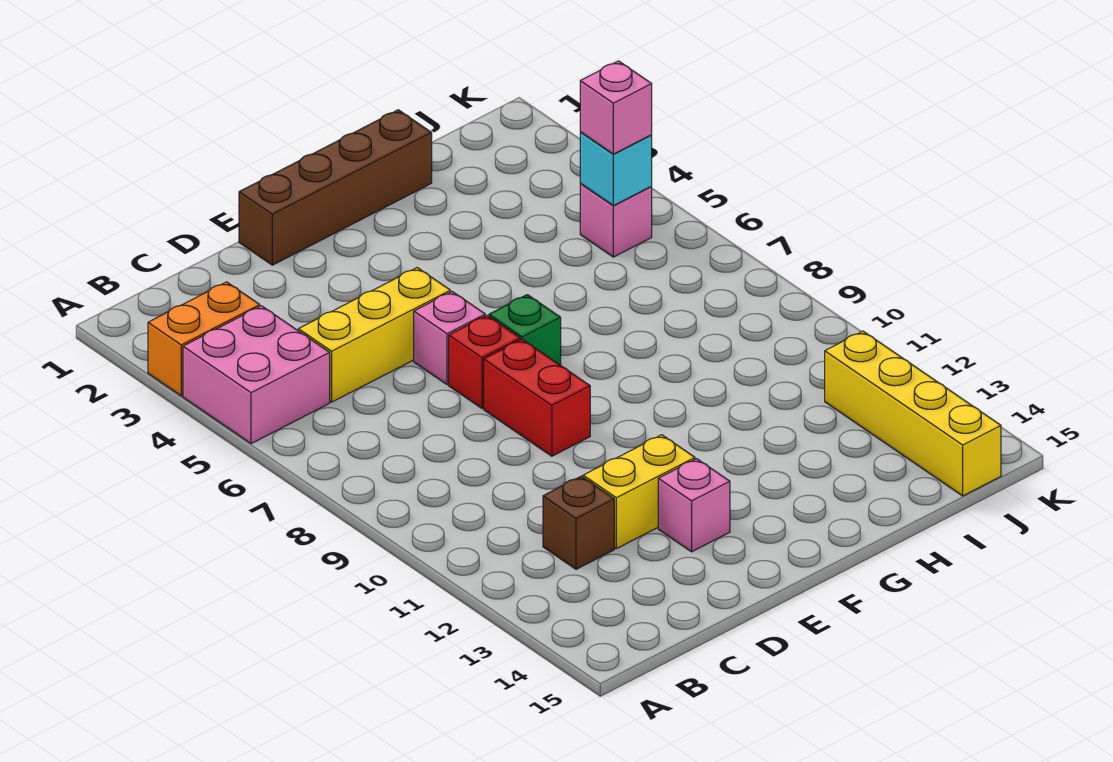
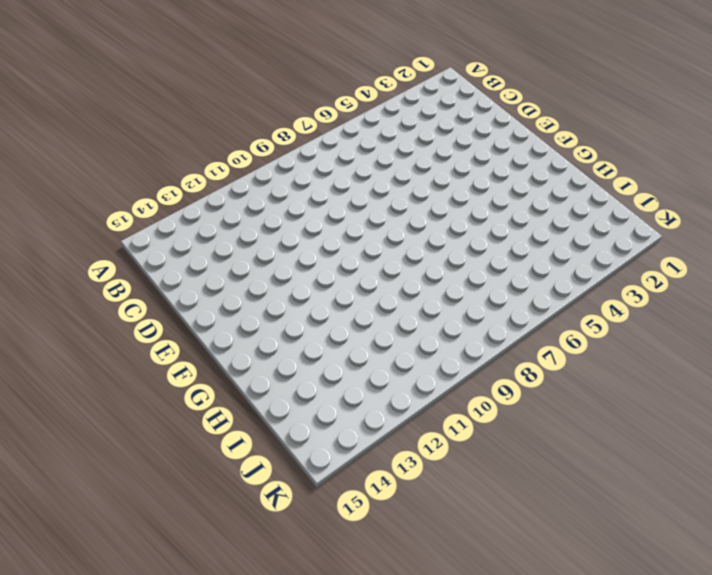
none -> orange 1x2 brick [148,282,260,396]
none -> pink 2x2 brick [183,306,330,444]
none -> yellow 1x3 brick [298,268,450,402]

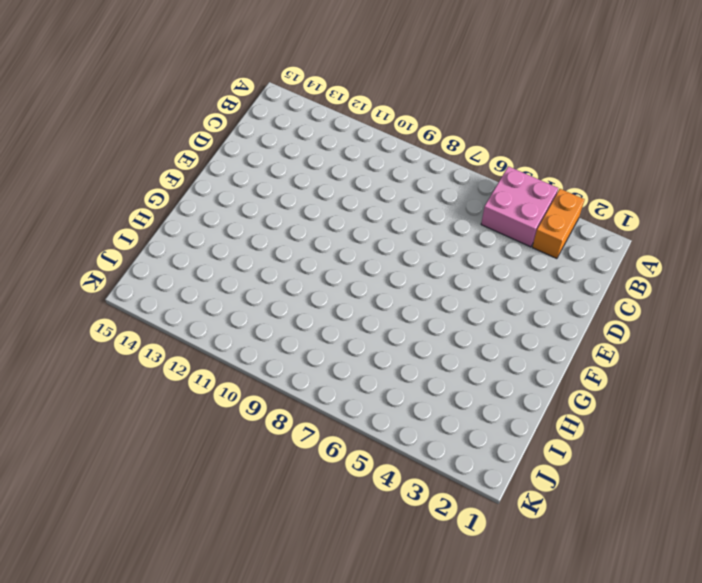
none -> yellow 1x3 brick [298,268,450,402]
none -> brown 1x1 brick [543,476,614,569]
none -> yellow 1x2 brick [583,435,695,549]

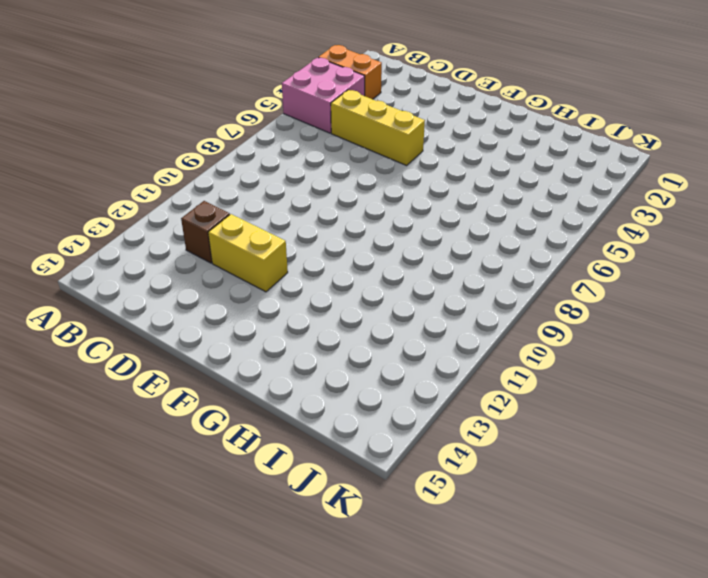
none -> brown 1x4 brick [239,110,432,265]
none -> pink 1x1 brick [414,292,485,385]
none -> red 1x1 brick [449,316,520,408]

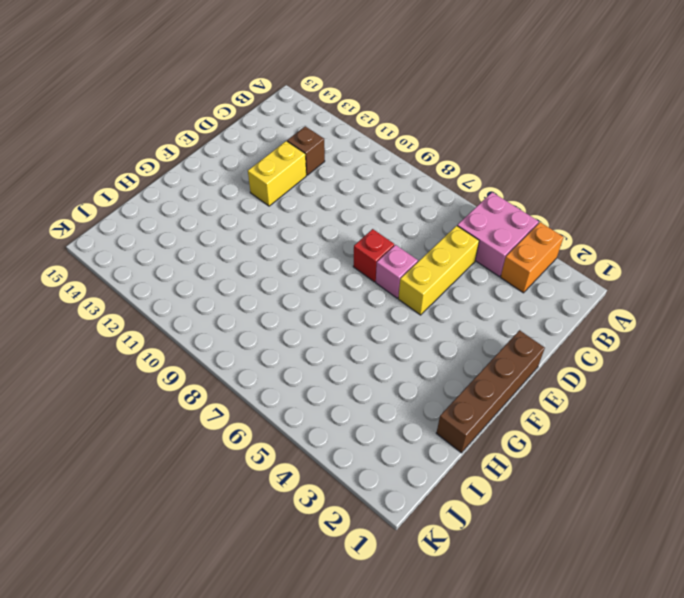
none -> red 1x2 brick [484,339,590,456]
none -> pink 1x1 brick [658,459,730,552]
none -> green 1x1 brick [489,295,561,365]

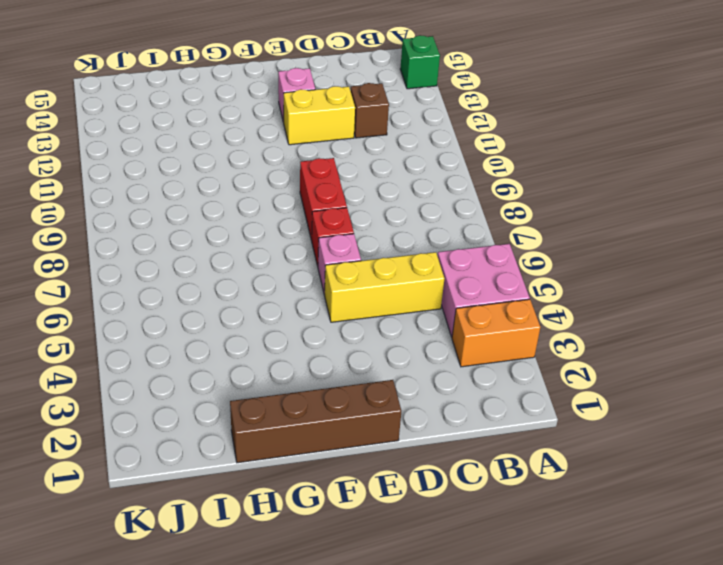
green 1x1 brick [400,35,440,89] -> green 1x1 brick moved to [489,295,561,365]
none -> pink 1x1 brick [580,183,652,257]
none -> yellow 1x4 brick [825,331,1001,496]
none -> cyan 1x1 brick [580,132,652,206]

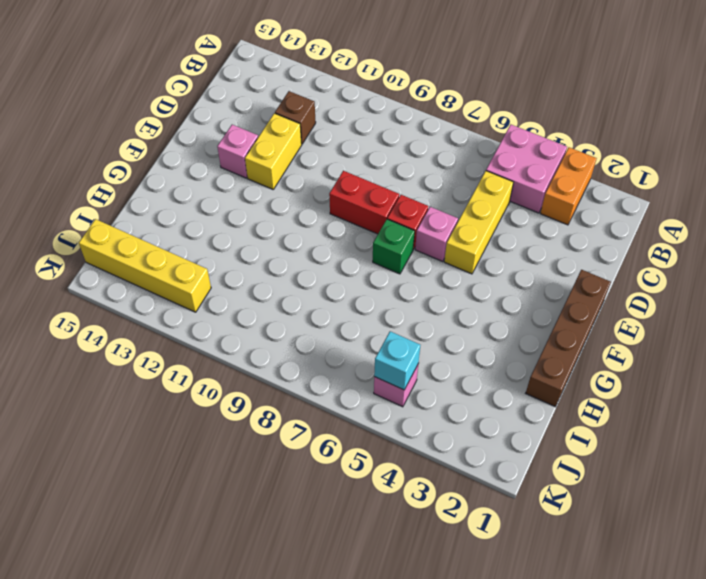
none -> pink 1x1 brick [580,61,652,154]

